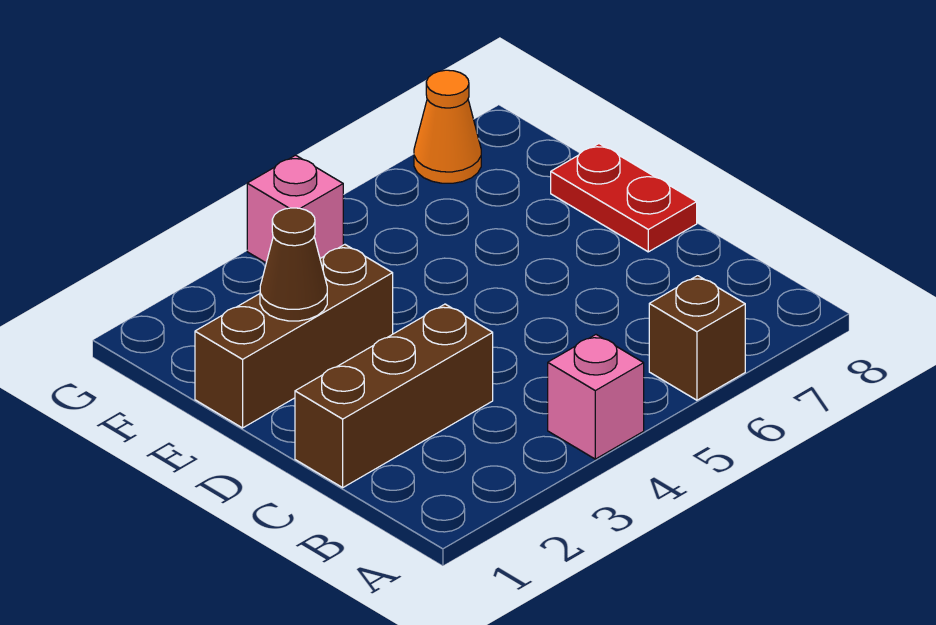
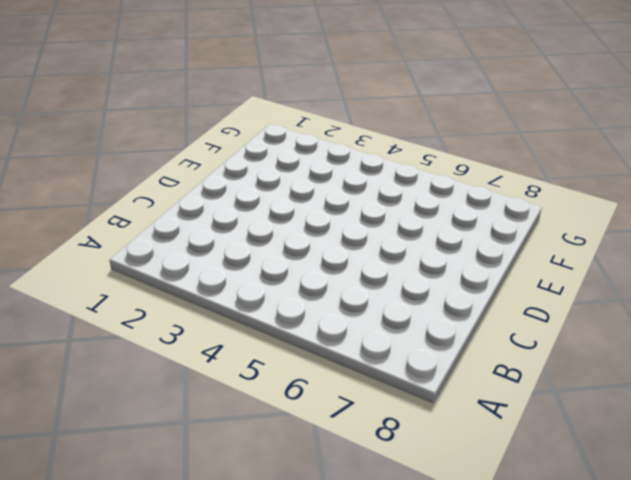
none -> pink 1x1 brick [548,335,644,459]
none -> brown 1x1 brick [649,276,745,400]

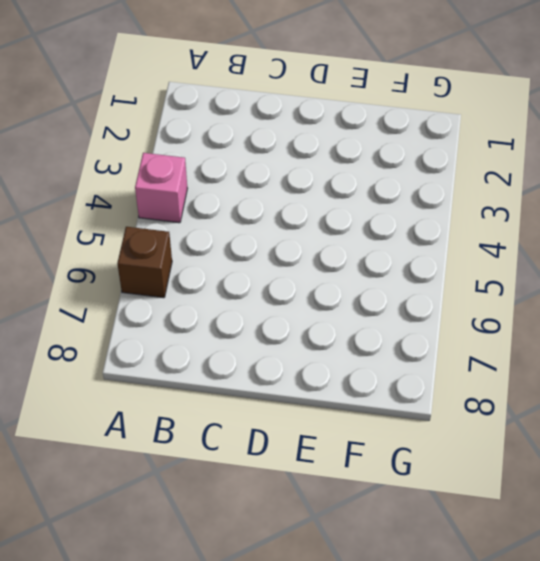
none -> brown 1x3 brick [295,304,493,488]
none -> red 1x2 plate [551,144,697,252]

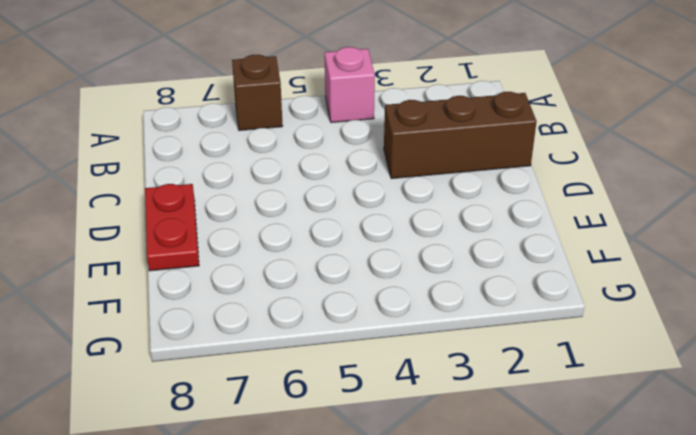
none -> brown 1x3 brick [195,245,393,428]
none -> pink 1x1 brick [247,155,343,263]

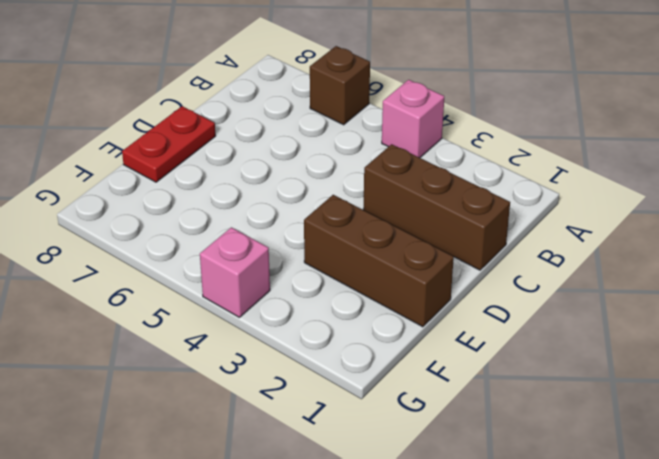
none -> orange 1x1 cone [414,70,481,183]
none -> brown 1x1 cone [260,208,327,321]

